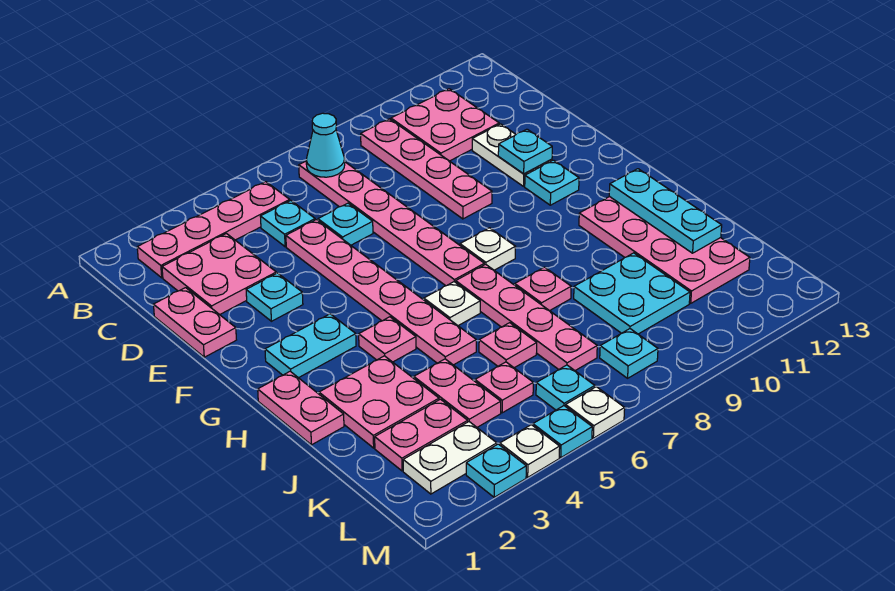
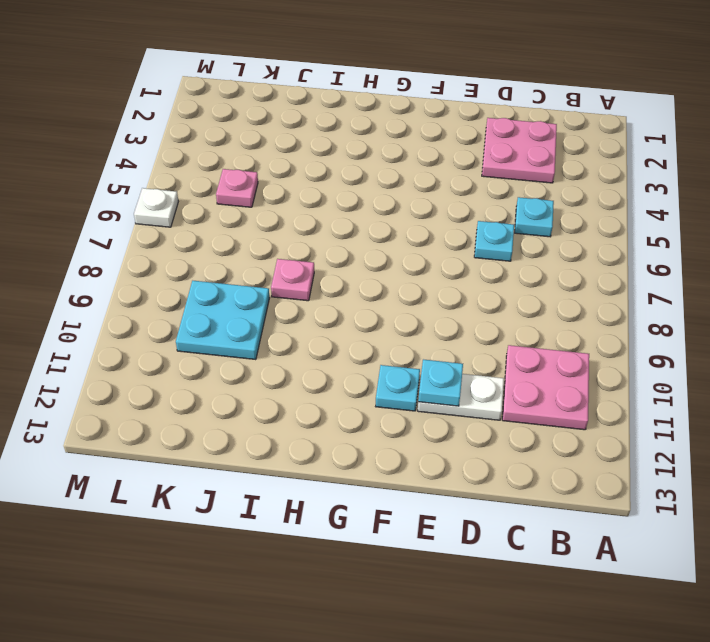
none -> pink 1x4 plate [137,182,290,278]
none -> pink 1x6 plate [299,161,484,286]
none -> pink 1x4 plate [361,119,492,219]
none -> pink 1x2 plate [153,288,236,357]

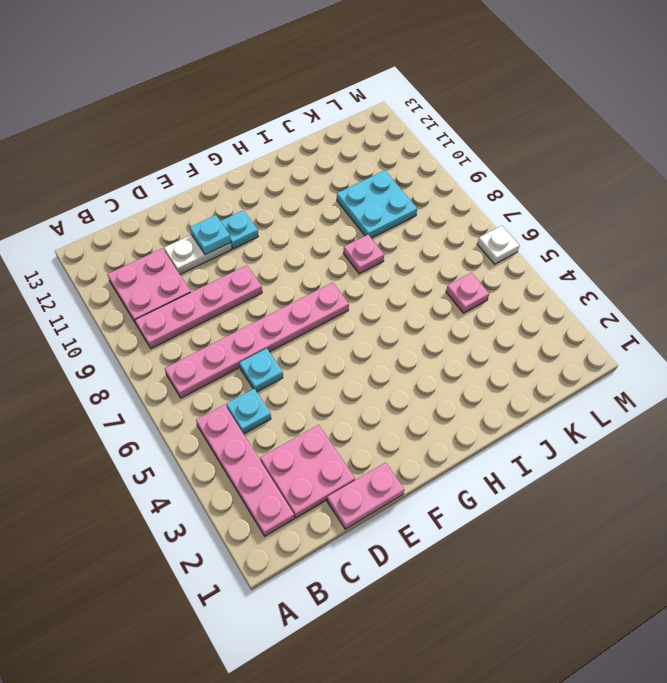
none -> pink 1x6 plate [286,220,476,365]
none -> cyan 1x1 plate [246,273,303,321]
none -> cyan 1x2 plate [265,314,356,378]
none -> white 1x1 plate [460,228,516,270]

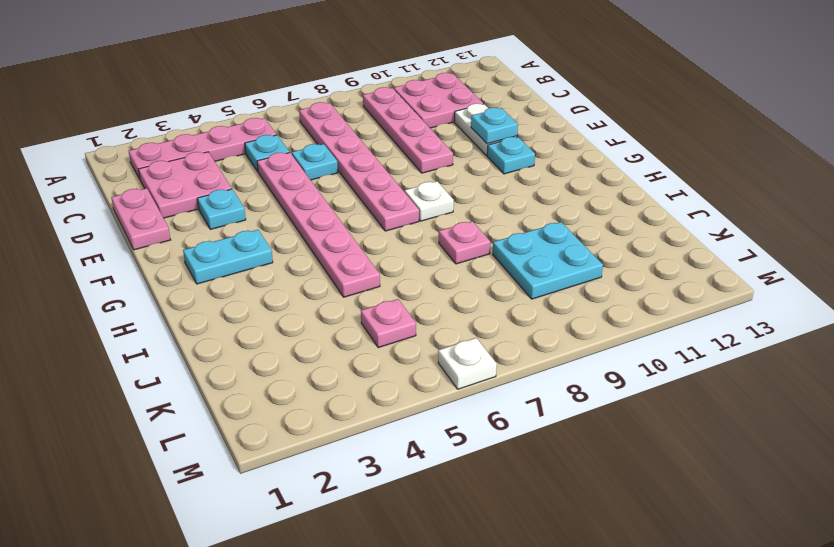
none -> pink 1x2 plate [258,371,344,445]
none -> pink 1x1 plate [359,317,416,362]
none -> white 1x1 plate [424,282,480,326]
none -> pink 1x4 plate [456,264,597,370]

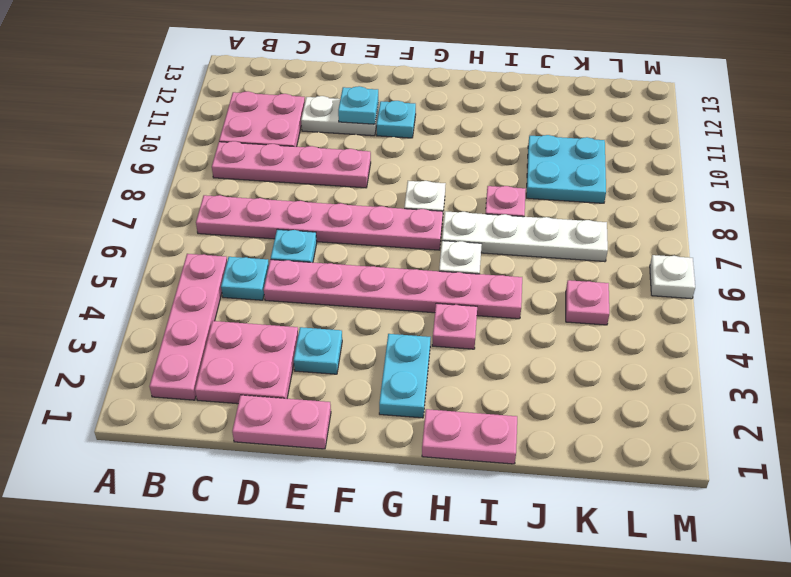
white 1x4 plate [442,211,608,262] -> pink 1x4 plate [456,264,597,370]
none -> pink 2x4 plate [579,197,750,303]
none -> pink 2x2 plate [319,356,439,448]
none -> pink 1x2 plate [414,359,501,427]
none -> pink 1x1 plate [479,323,537,368]

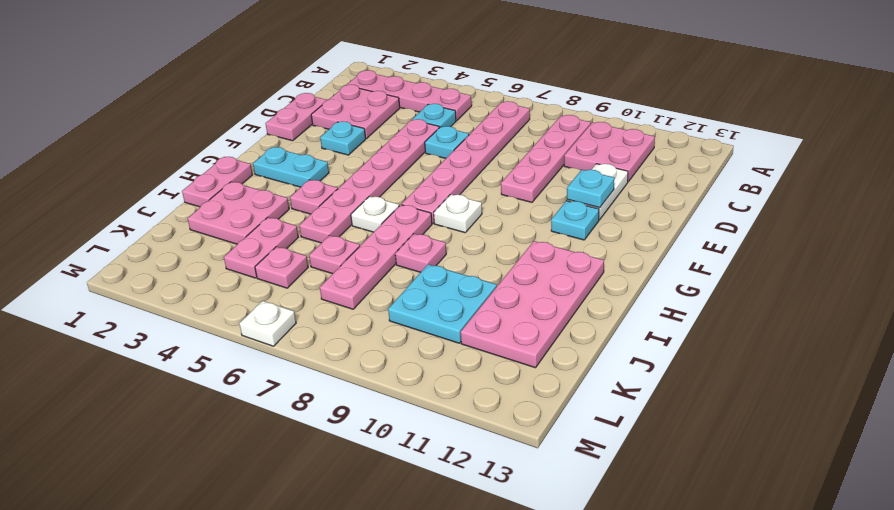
none -> pink 1x2 plate [375,399,468,471]
none -> white 1x2 plate [403,422,497,494]
none -> cyan 1x1 plate [536,365,595,410]
none -> cyan 1x1 plate [600,329,658,378]

